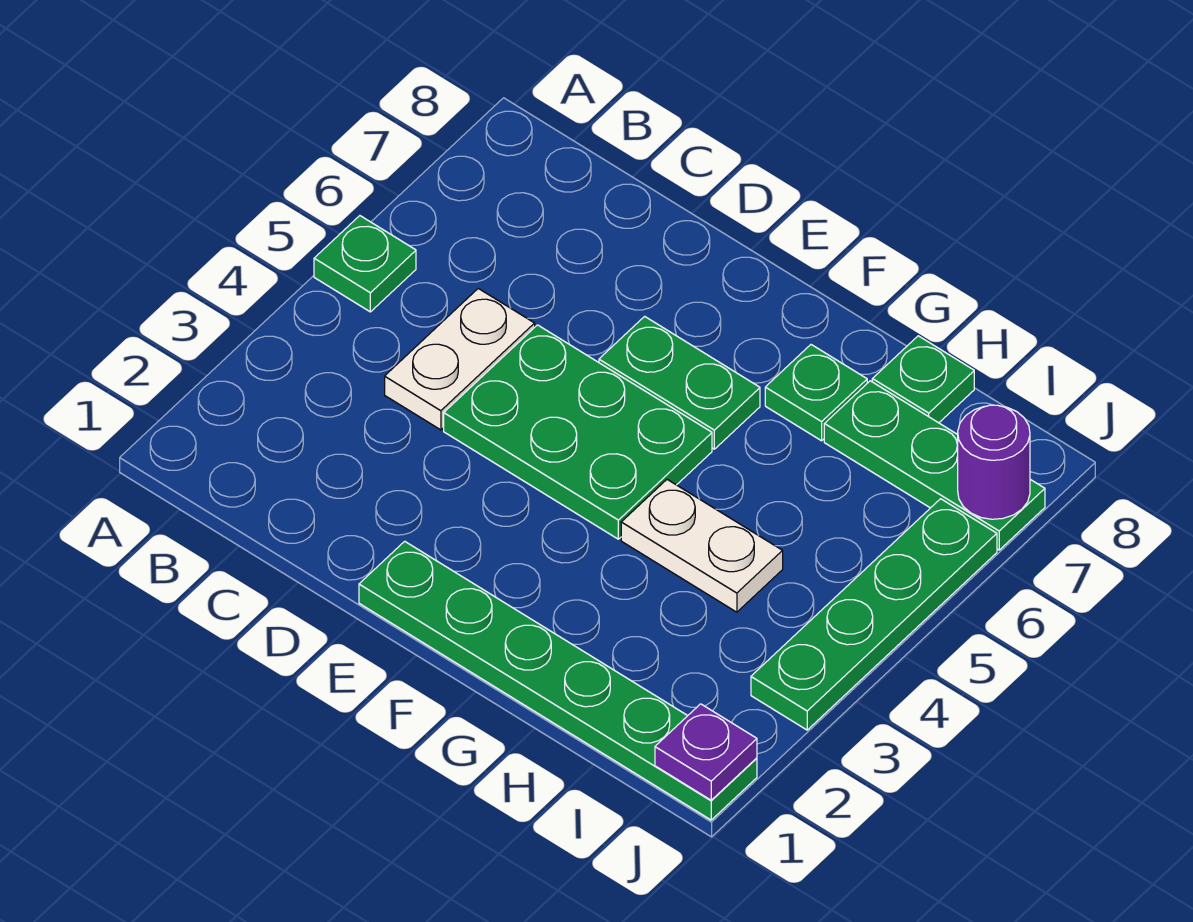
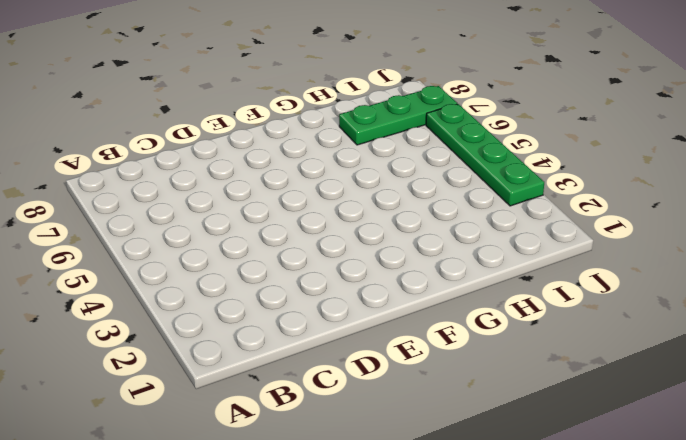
none -> green 1x1 plate [314,216,416,312]
none -> white 1x2 plate [385,289,535,430]
none -> green 2x3 plate [444,325,712,539]

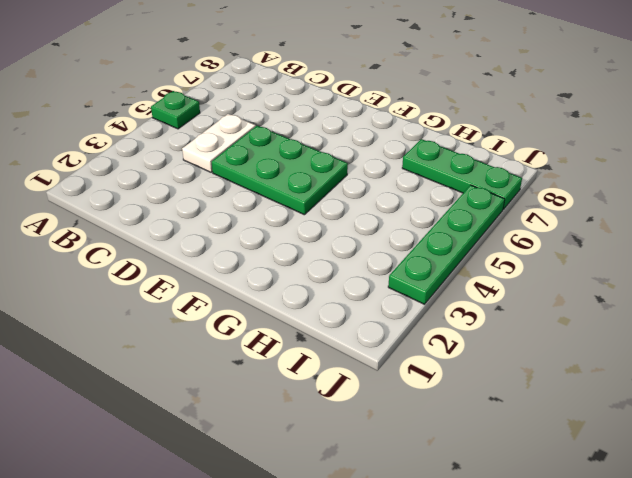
none -> green 1x6 plate [359,541,757,820]
none -> green 1x2 plate [599,316,760,449]
none -> white 1x2 plate [621,480,783,612]

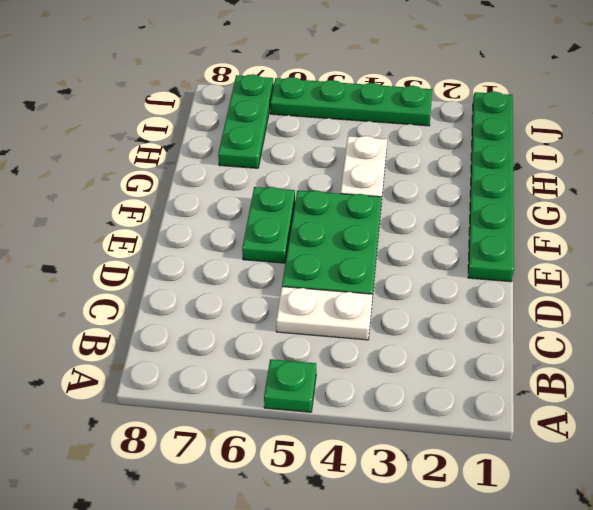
none -> green 1x1 plate [765,345,867,441]
none -> green 1x1 plate [872,336,974,423]
none -> purple 1x1 plate [655,704,757,800]

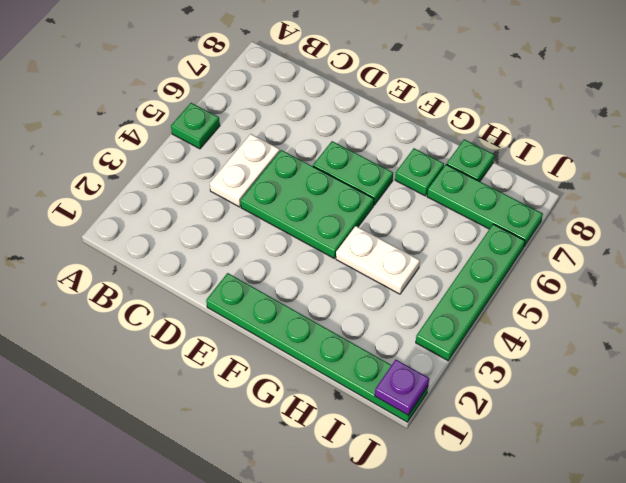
none -> purple 1x1 round brick [958,405,1030,519]

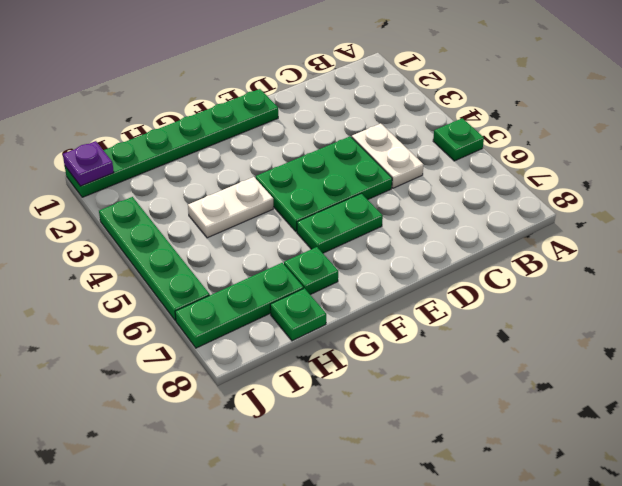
none -> purple 1x1 round brick [958,405,1030,519]

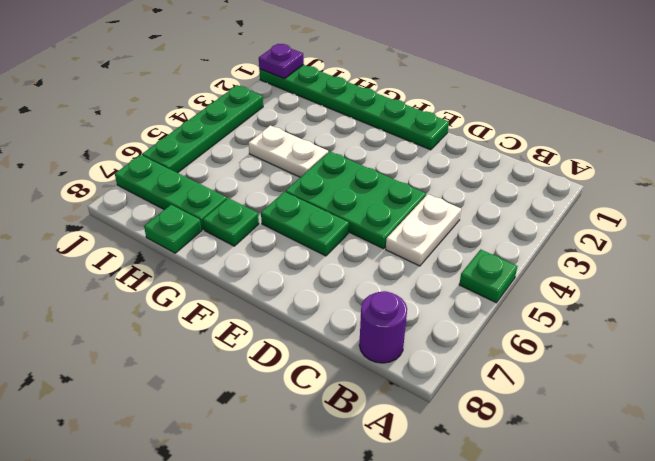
purple 1x1 round brick [359,291,407,363] -> purple 1x1 round brick moved to [958,405,1030,519]

